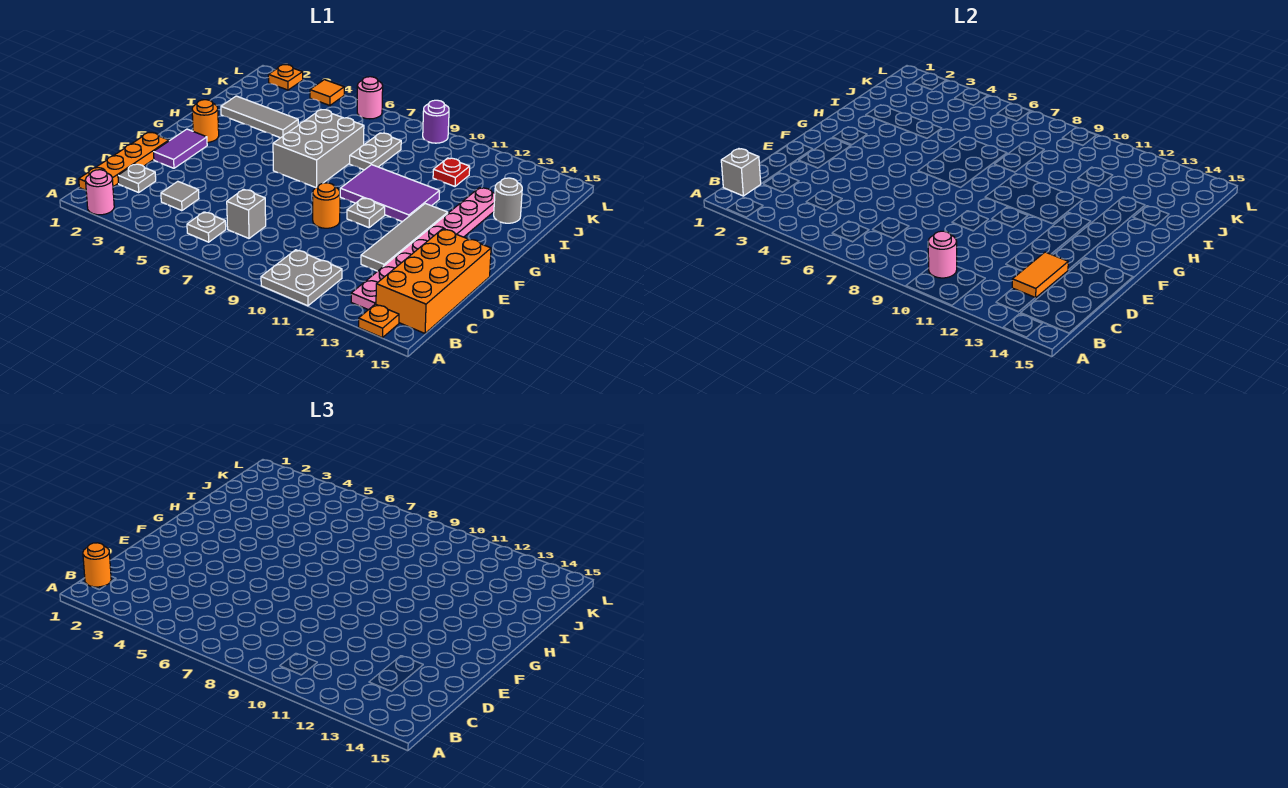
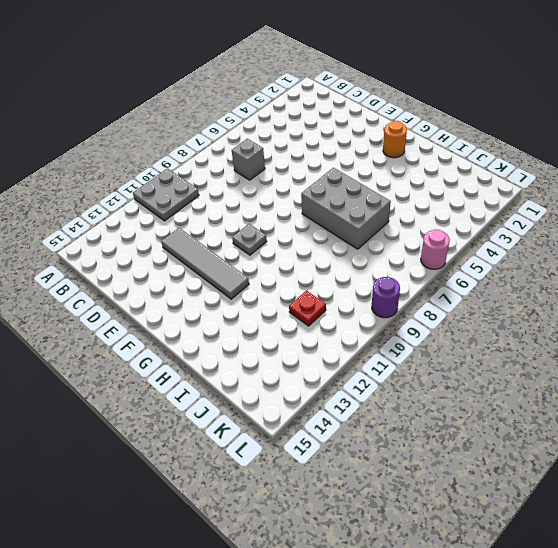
none -> pink 1x1 round brick [85,170,114,215]
none -> orange 1x1 plate [359,304,399,338]
none -> orange 1x4 plate [79,132,169,190]

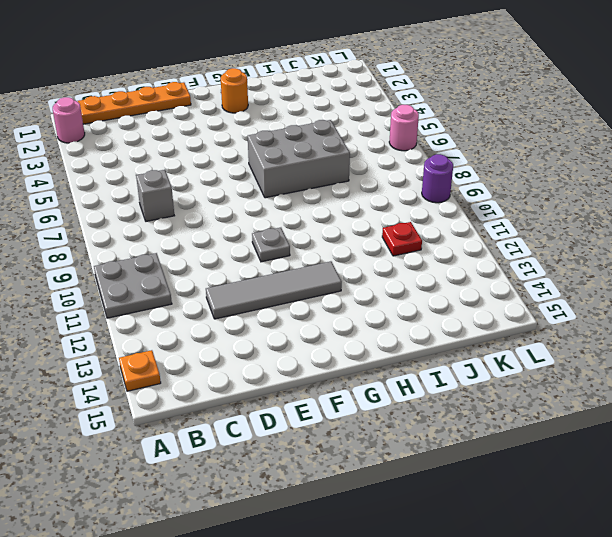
none -> grey 1x1 plate [187,212,226,242]
none -> pink 1x8 plate [351,188,495,310]
none -> orange 2x4 brick [376,229,491,333]

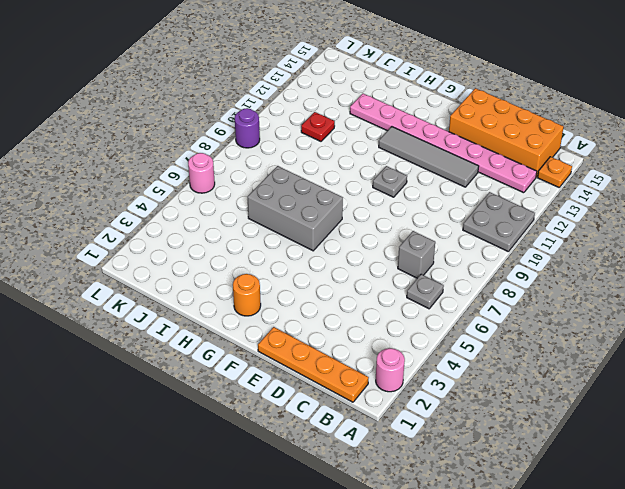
none -> grey 1x1 plate [118,164,156,192]
none -> grey 1x1 tile [161,181,199,211]
none -> purple 1x2 tile [154,129,207,168]

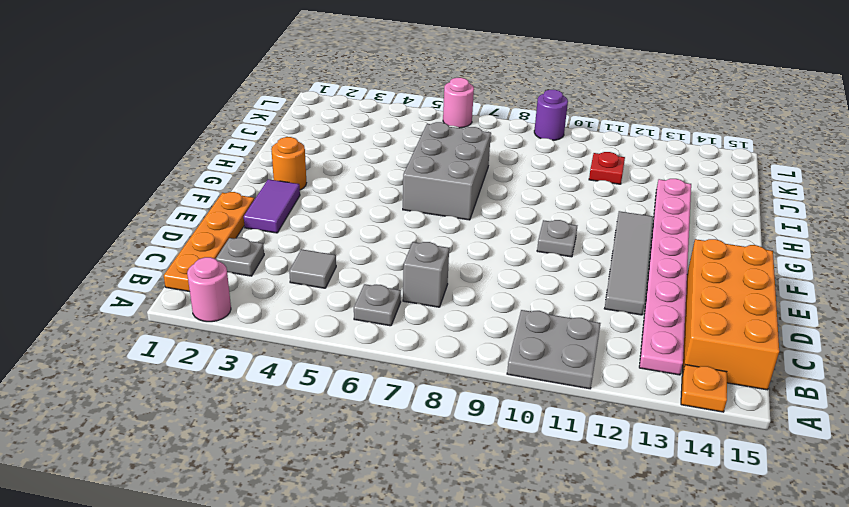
none -> orange 1x1 round brick [313,183,340,228]
none -> purple 2x3 tile [340,165,440,222]
none -> grey 1x3 tile [221,96,298,138]

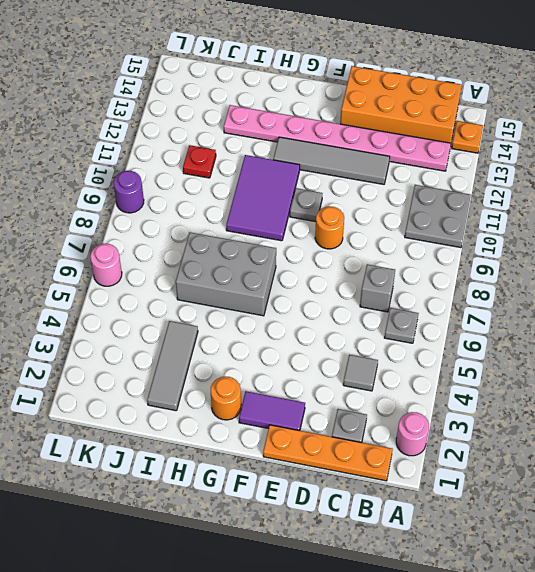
none -> grey 1x2 plate [350,133,401,170]
none -> grey 1x1 round brick [494,178,522,223]
none -> orange 1x1 plate [268,65,303,90]

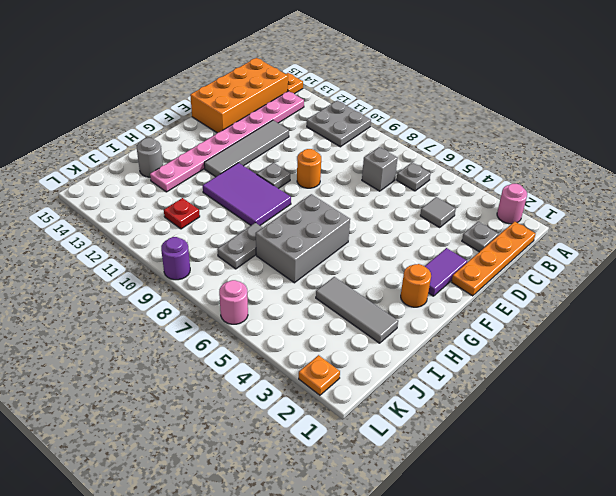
none -> orange 1x1 tile [310,80,344,105]
none -> grey 1x1 brick [721,149,761,196]
none -> pink 1x1 round brick [928,231,957,278]

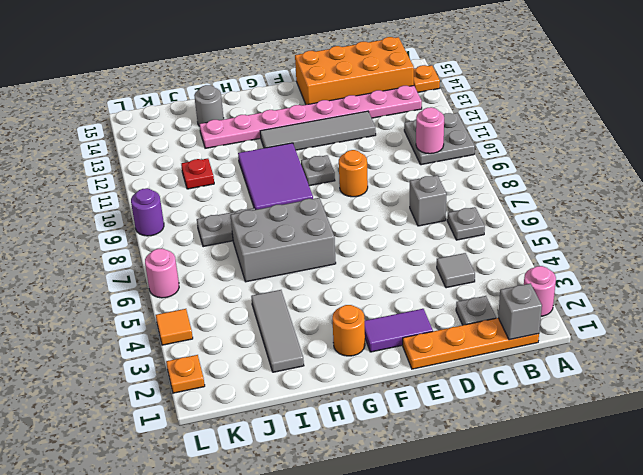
none -> orange 1x2 tile [1012,252,1068,298]
none -> orange 1x1 round brick [83,543,111,587]

